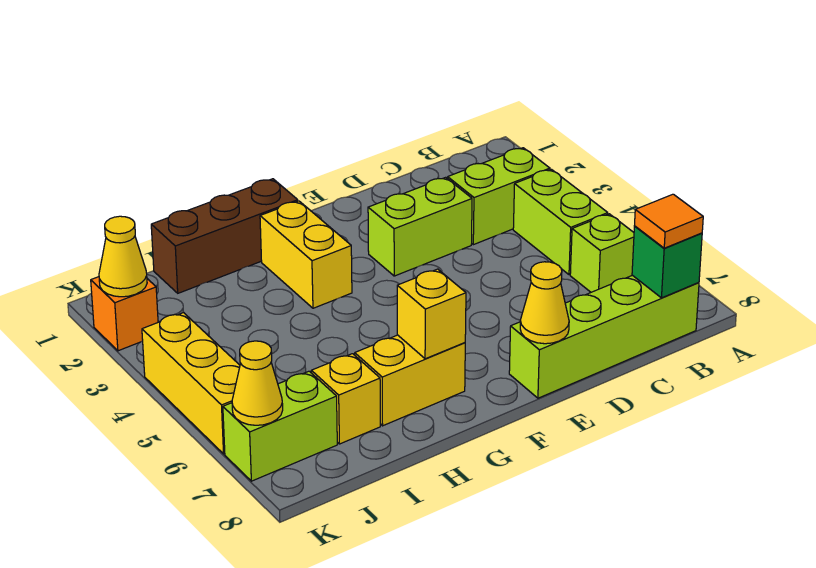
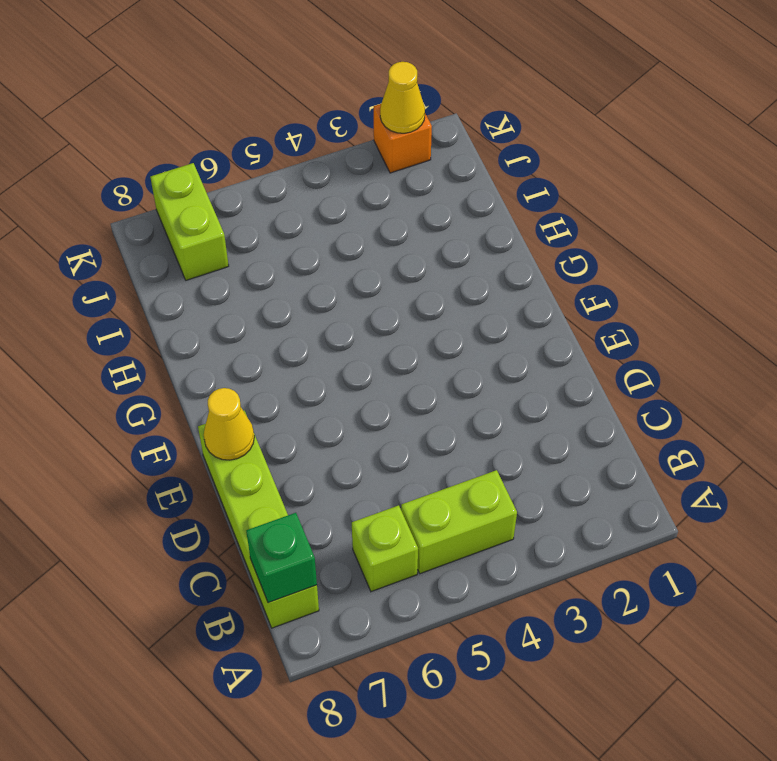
none -> lime 1x2 brick [448,148,550,245]
none -> lime 1x2 brick [368,177,472,276]
none -> brown 1x3 brick [151,179,298,293]

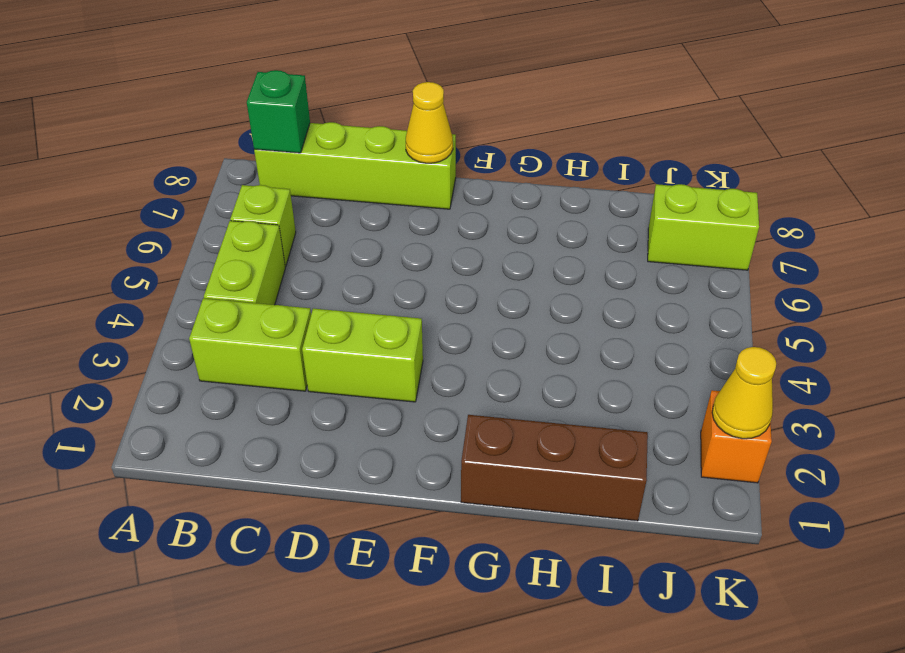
none -> yellow 1x2 brick [260,201,352,308]
none -> yellow 1x2 brick [355,335,465,426]
none -> yellow 1x1 brick [311,354,380,444]

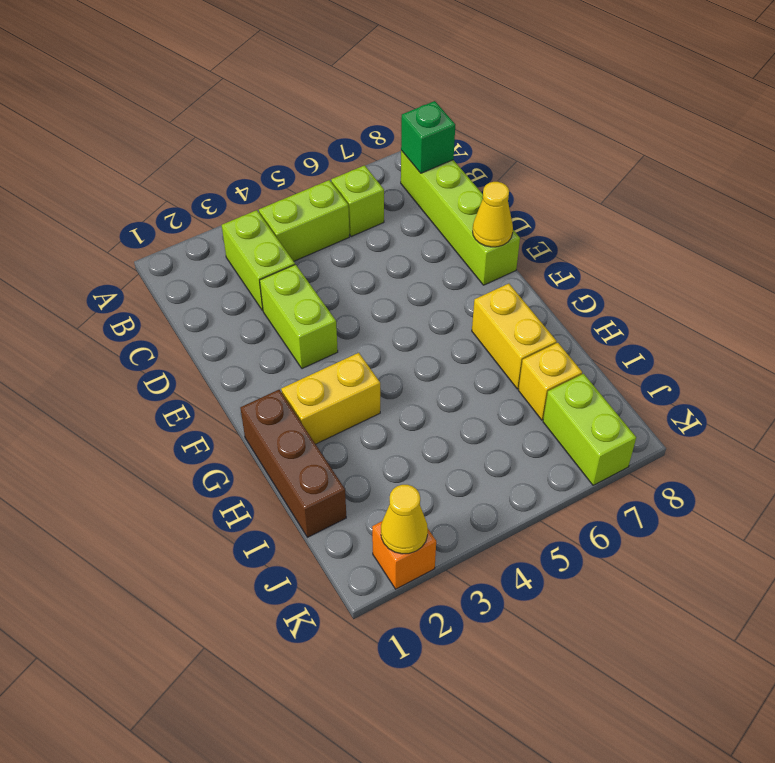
none -> yellow 1x3 brick [142,313,240,454]
none -> yellow 1x1 brick [397,269,466,359]
none -> yellow 1x1 cone [232,341,283,425]

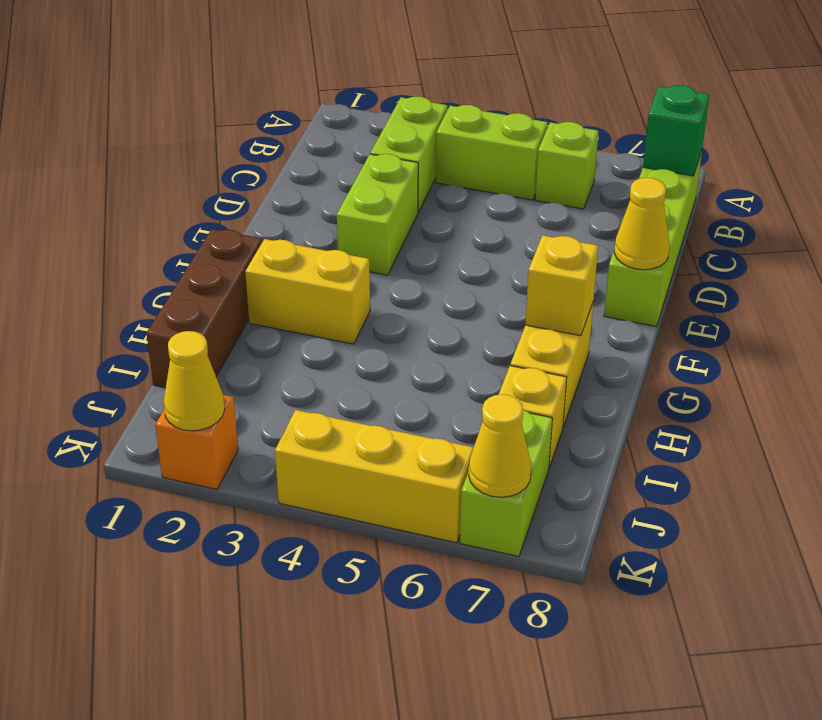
none -> orange 1x1 tile [635,194,703,248]

